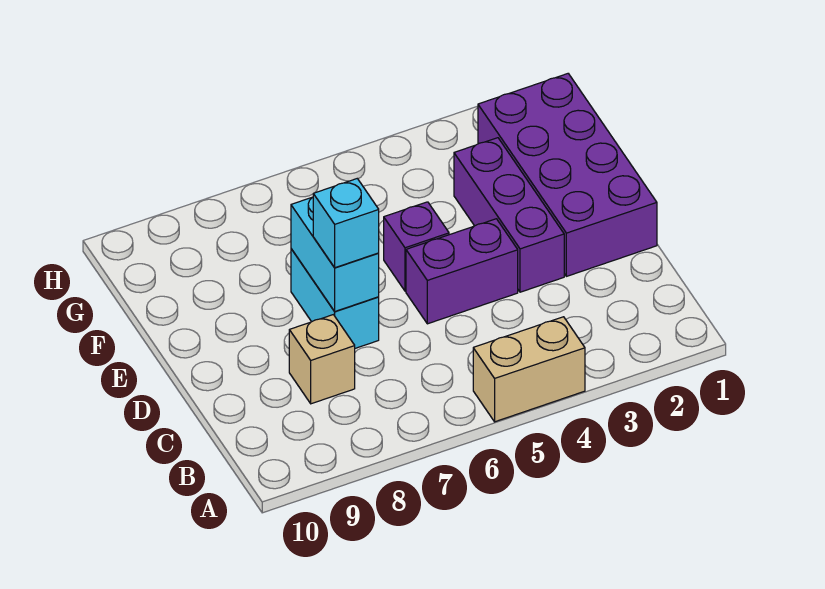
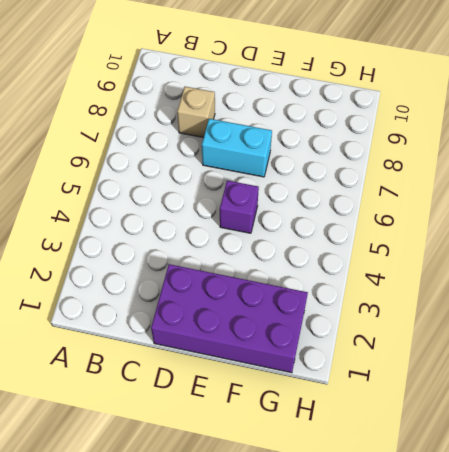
none -> tan 1x2 brick [473,317,585,422]
none -> purple 1x3 brick [454,138,564,292]

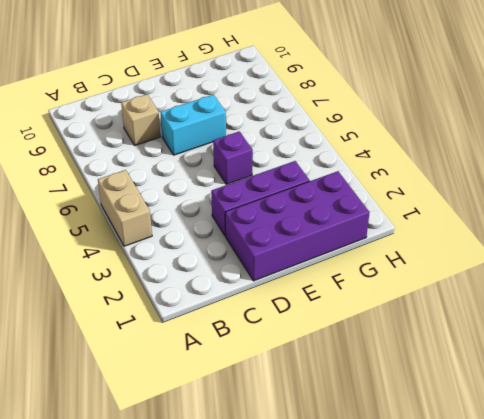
none -> purple 1x2 brick [406,219,518,324]
none -> cyan 1x2 brick [291,197,379,311]

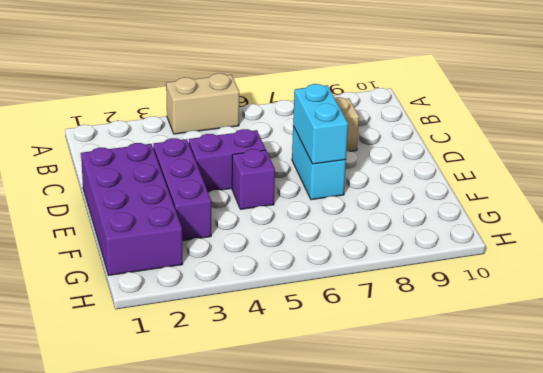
none -> cyan 1x1 brick [313,179,379,268]

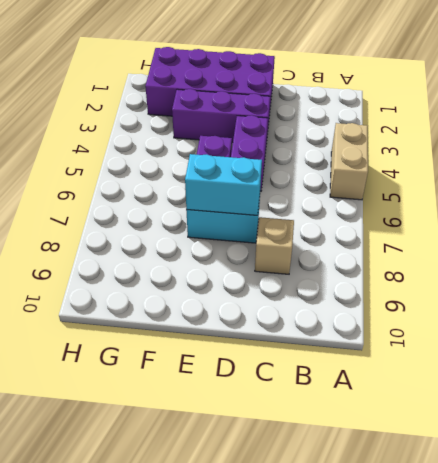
none -> cyan 1x1 brick [313,179,379,268]

